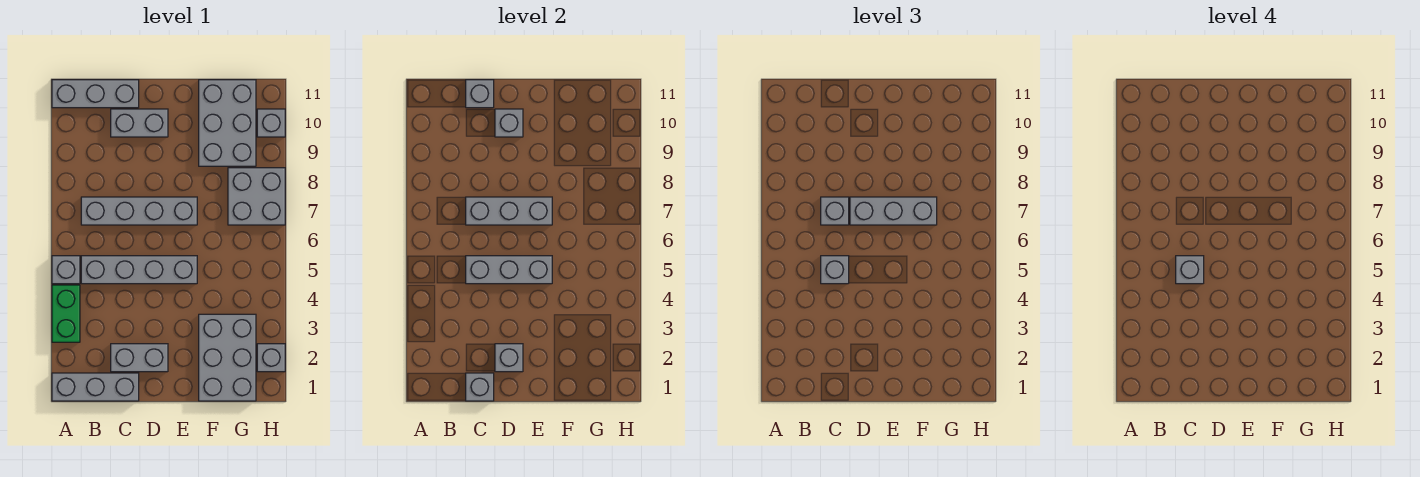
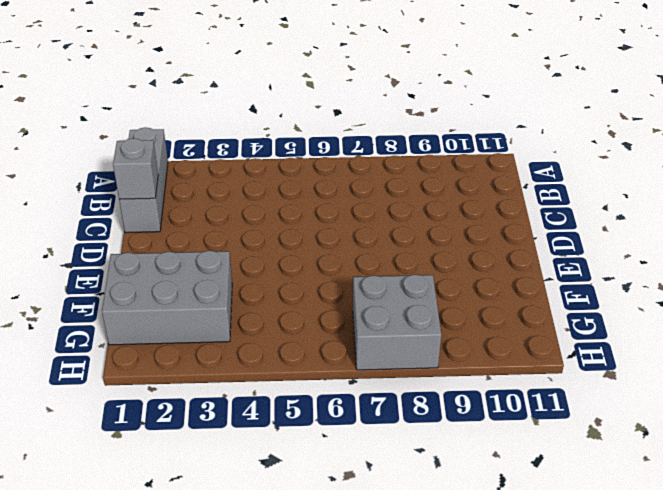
none -> green 1x2 brick [52,285,80,342]
none -> grey 1x1 brick [52,256,80,284]
none -> grey 1x3 brick [52,80,139,108]

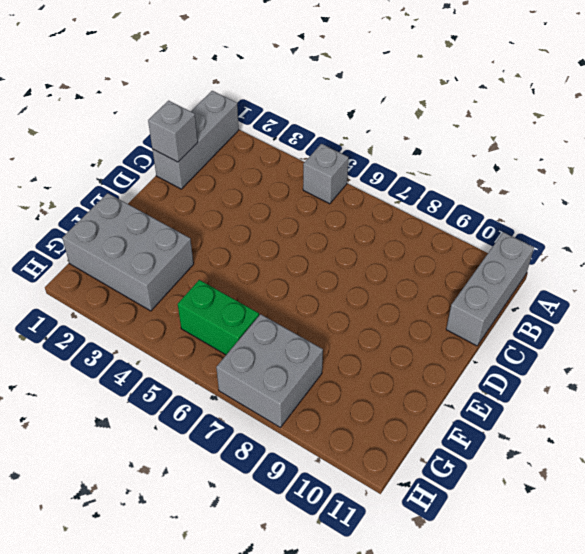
green 1x2 brick [178,280,259,355] -> green 1x2 brick moved to [52,285,80,342]
none -> grey 1x4 brick [81,256,197,284]
none -> grey 1x4 brick [81,197,197,225]
none -> grey 1x2 brick [111,344,168,372]

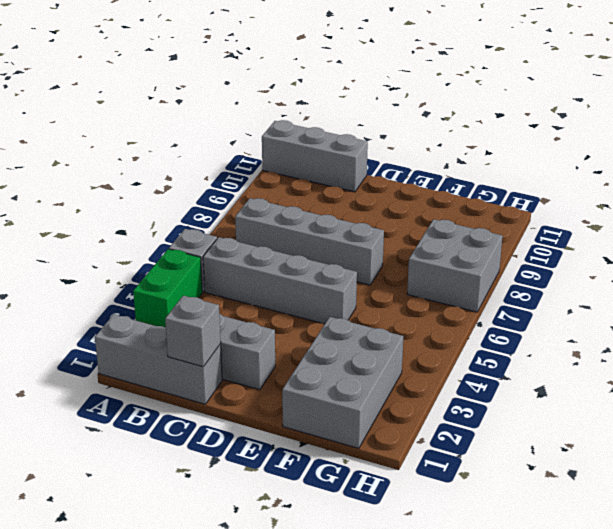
none -> grey 1x2 brick [111,109,168,137]
none -> grey 2x3 brick [199,80,256,166]
none -> grey 1x1 brick [257,344,285,372]

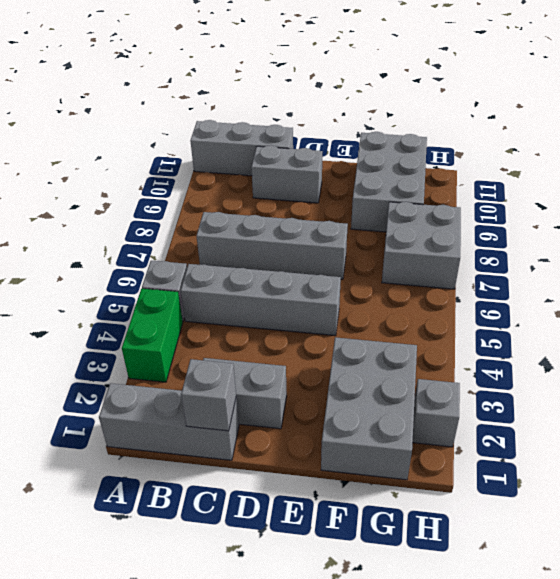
none -> grey 1x1 brick [257,109,285,137]
none -> grey 1x3 brick [466,256,552,284]
none -> grey 1x3 brick [466,197,552,225]

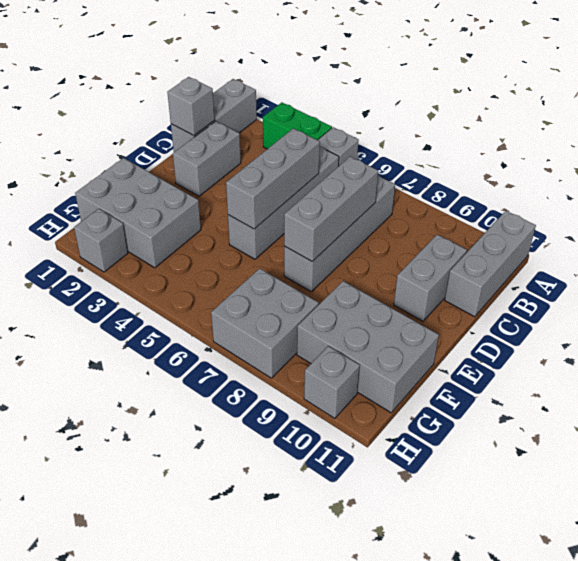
none -> grey 1x1 brick [466,80,494,108]
none -> grey 1x1 brick [495,344,523,372]
none -> grey 1x1 brick [495,109,523,137]

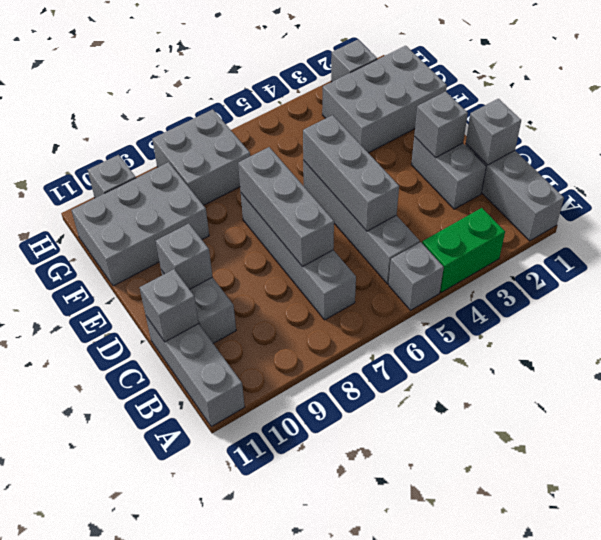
none -> grey 1x1 brick [821,256,849,284]
none -> grey 1x1 brick [821,197,849,225]
none -> grey 1x3 brick [850,197,937,225]

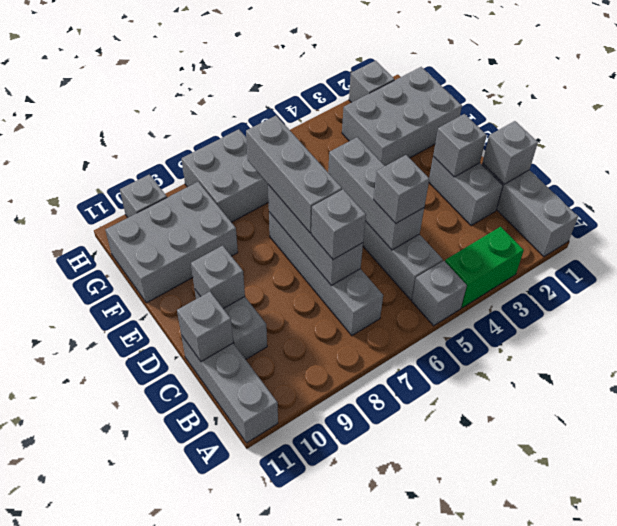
none -> grey 1x1 brick [1176,256,1204,284]

